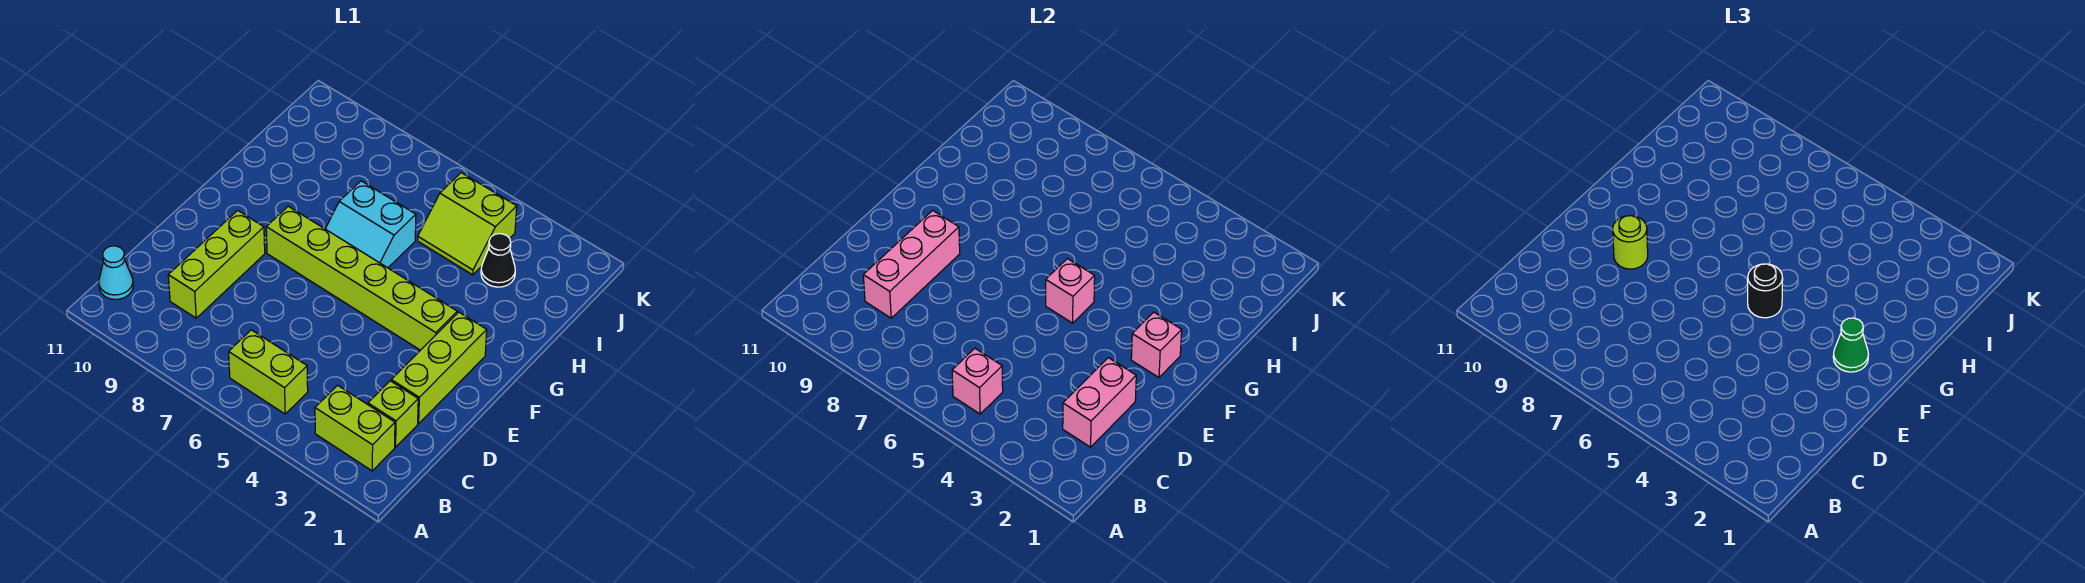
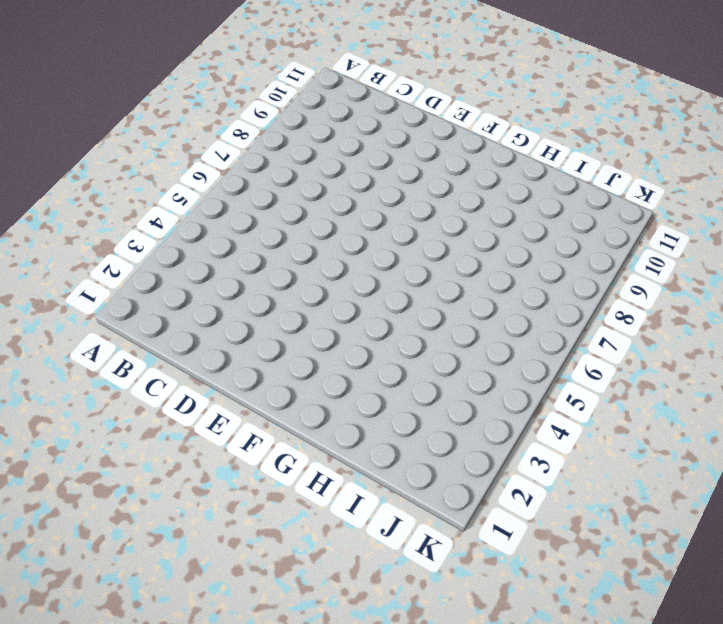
none -> lime 1x2 brick [315,385,395,471]
none -> lime 1x2 brick [229,330,308,414]
none -> cyan 1x1 cone [99,246,133,300]

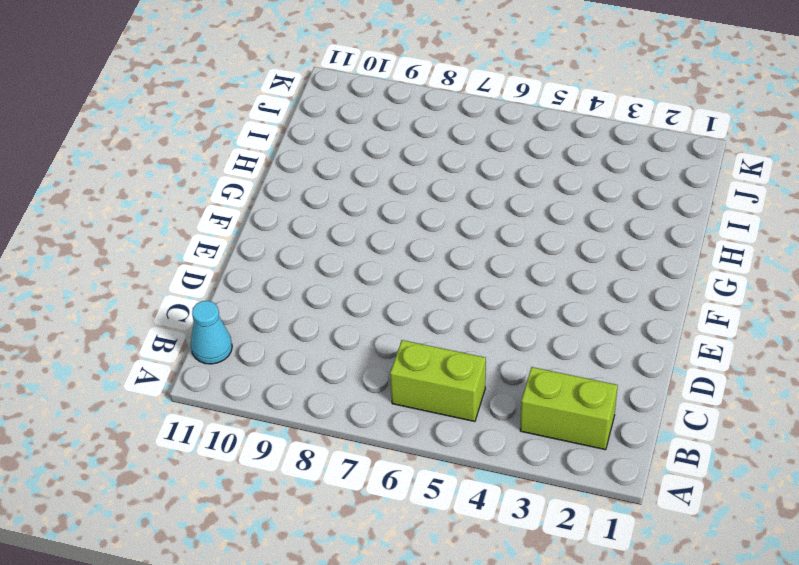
none -> lime 1x1 brick [368,381,418,447]
none -> lime 1x3 brick [168,210,265,318]
none -> lime 1x3 brick [391,312,487,424]

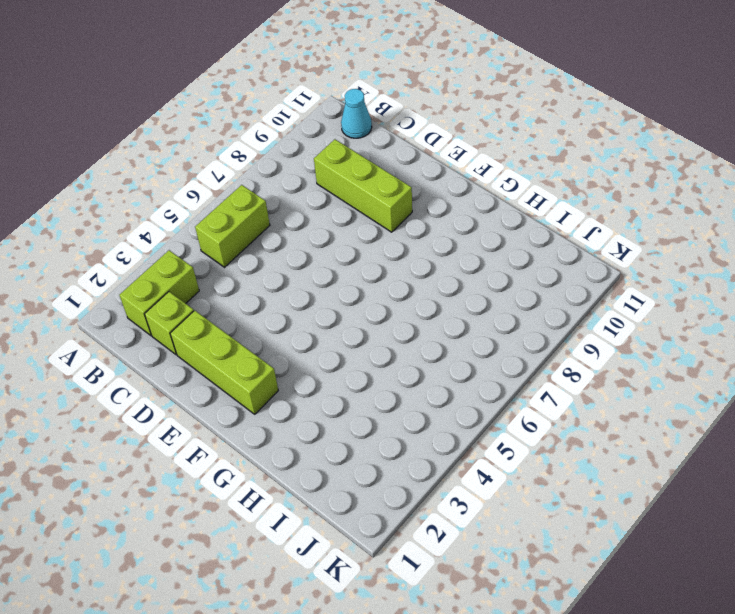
none -> lime 1x6 brick [266,206,457,350]
none -> cyan 2x2 slope [326,181,416,268]
none -> black 1x1 cone [481,234,515,287]

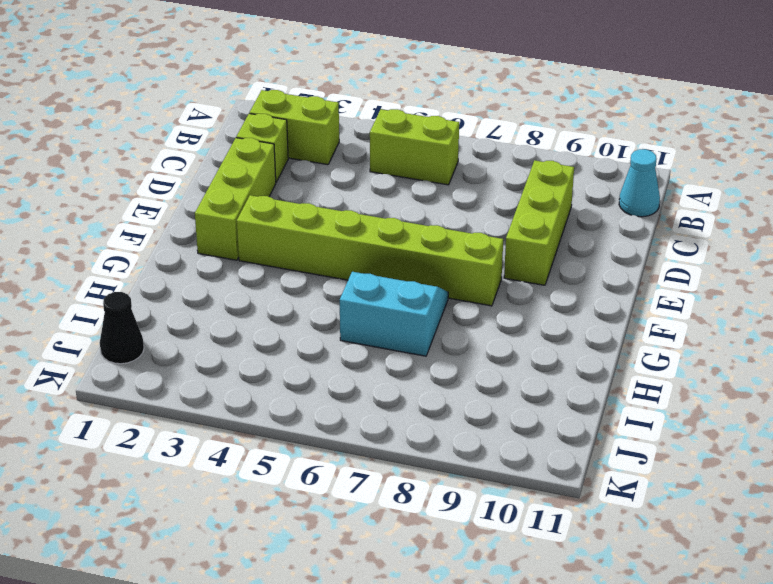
black 1x1 cone [100,292,144,364] -> black 1x1 cone moved to [481,234,515,287]
none -> lime 2x2 slope [418,173,517,275]
none -> pink 1x1 brick [952,348,1003,414]
none -> pink 1x2 brick [1063,358,1136,447]

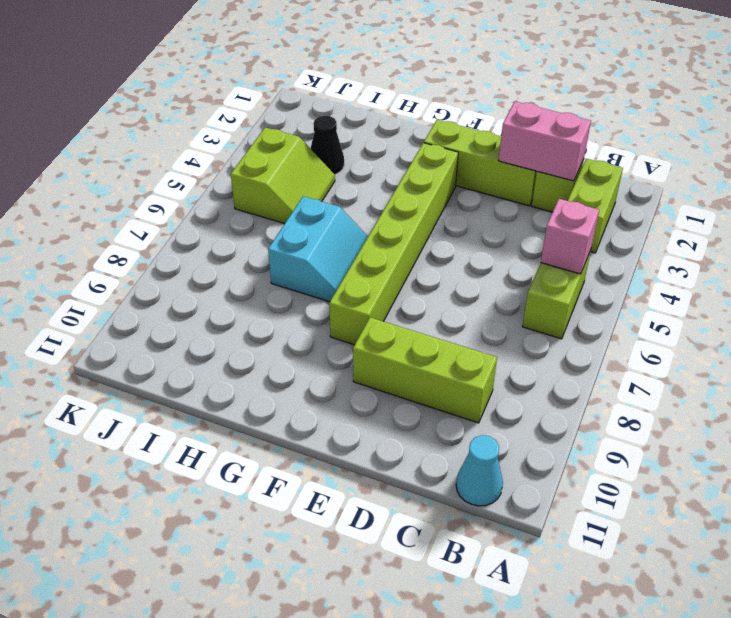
none -> pink 1x3 brick [863,210,960,318]
none -> pink 1x1 brick [1131,312,1182,377]
none -> pink 1x1 brick [1046,259,1095,323]

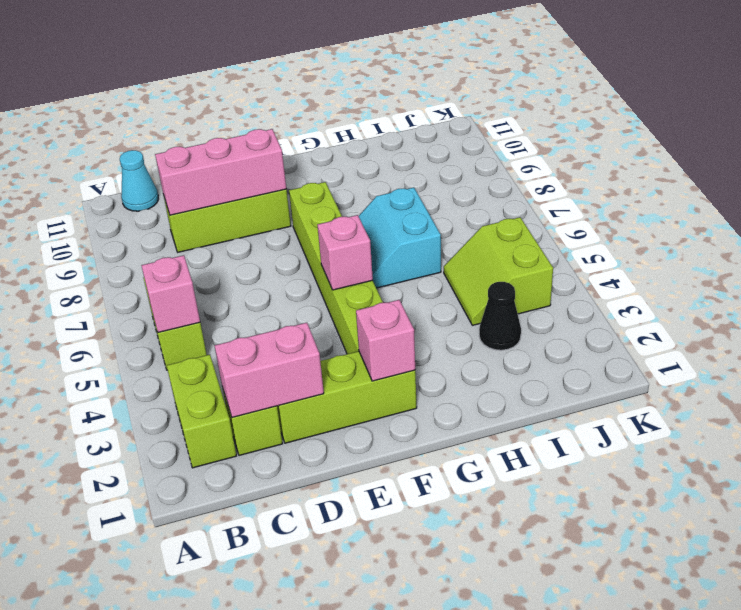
none -> lime 1x1 round brick [1613,216,1648,269]
none -> green 1x1 cone [1833,318,1868,372]
none -> black 1x1 round brick [1748,264,1783,318]

